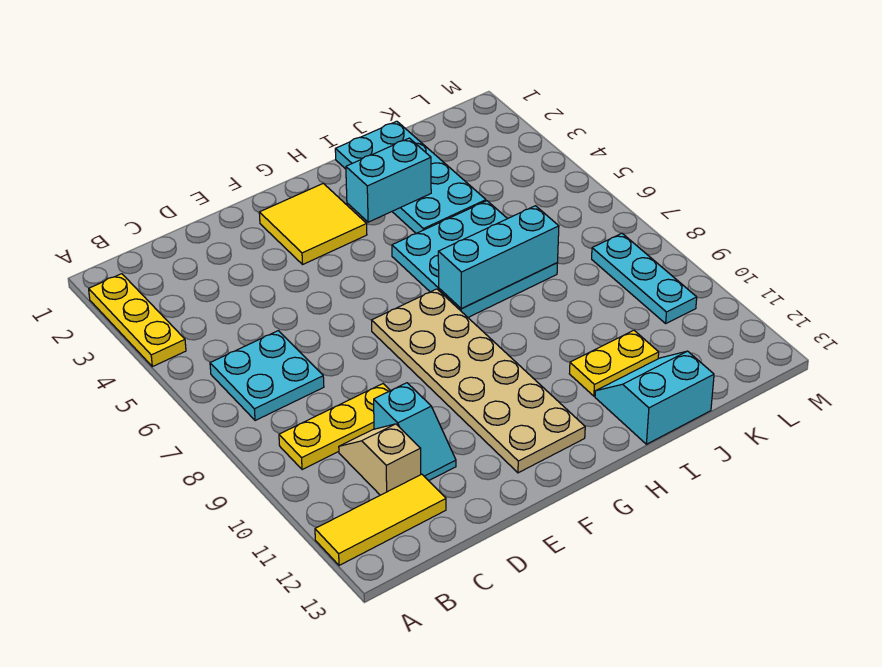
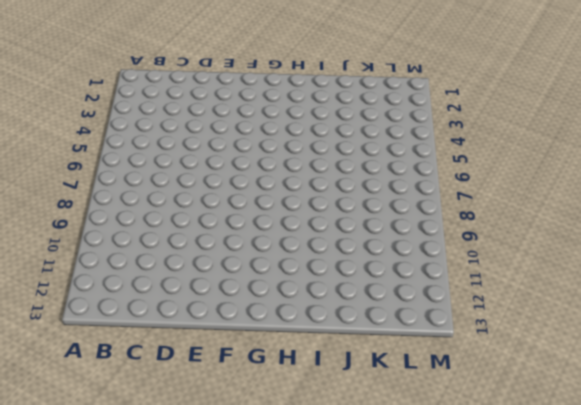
none -> yellow 1x3 plate [89,274,186,367]
none -> yellow 1x3 tile [315,474,446,565]
none -> cyan 2x2 plate [210,331,324,421]

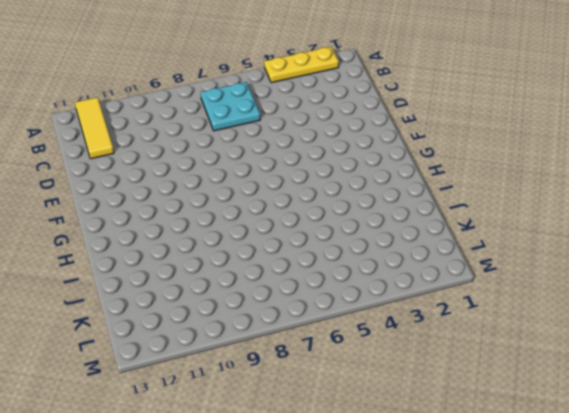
none -> yellow 1x3 plate [279,384,390,470]
none -> tan 1x2 slope [339,424,421,495]
none -> cyan 1x2 slope [374,383,456,481]

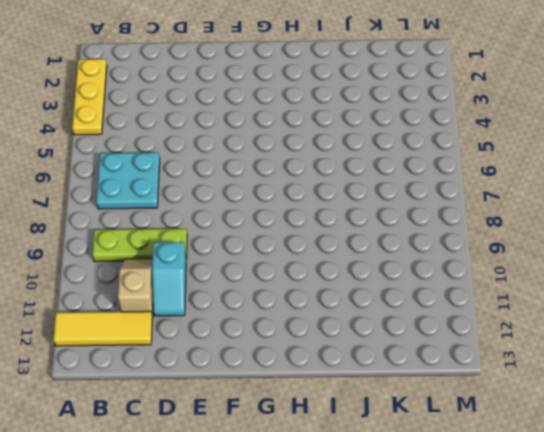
lime 1x3 plate [93,229,187,262] -> yellow 1x3 plate [279,384,390,470]
none -> yellow 2x2 tile [259,183,367,264]
none -> tan 2x6 plate [372,289,585,473]
none -> cyan 3x3 plate [392,201,558,317]

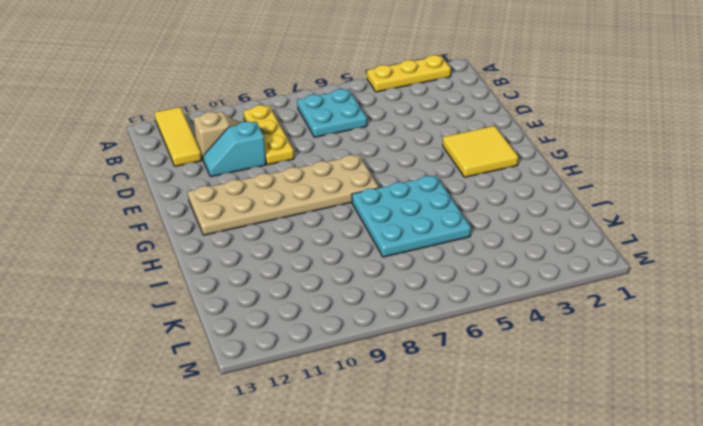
none -> cyan 2x4 plate [335,121,486,234]
none -> yellow 1x2 plate [569,330,659,396]
none -> cyan 2x2 slope [595,351,714,444]

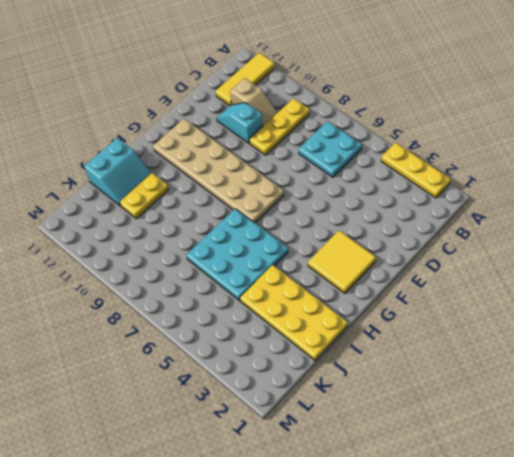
yellow 2x4 plate [240,265,348,360] -> cyan 2x4 plate [335,121,486,234]
none -> cyan 1x3 plate [592,233,697,323]
none -> cyan 1x2 brick [346,138,431,222]
none -> cyan 1x3 brick [438,206,559,308]

